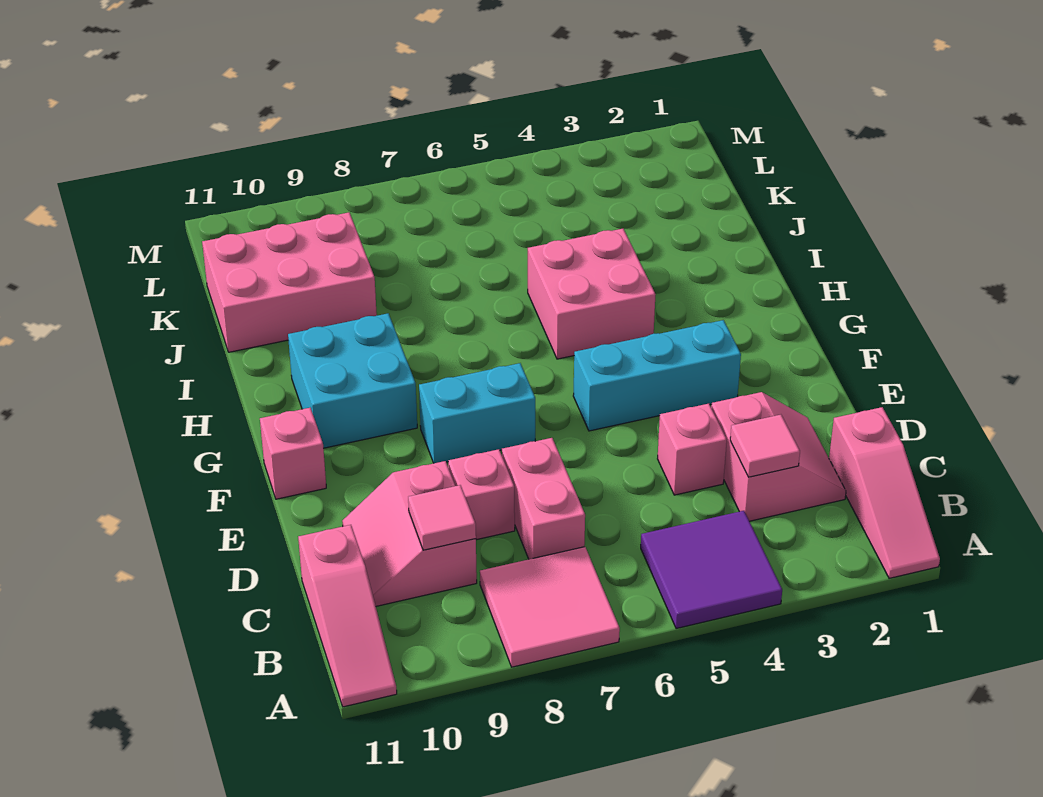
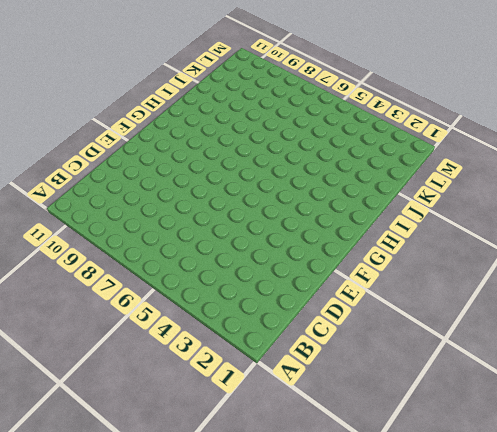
none -> pink 1x3 slope [829,407,940,578]
none -> purple 2x2 tile [641,511,782,629]
none -> pink 2x2 tile [480,547,620,667]

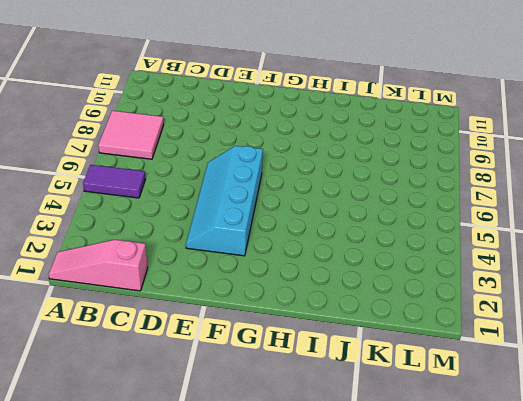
purple 1x2 tile [83,165,145,198] -> purple 2x2 tile [641,511,782,629]
cyan 2x4 slope [186,146,263,256] -> cyan 1x3 brick [573,320,741,431]
none -> pink 1x3 slope [298,525,397,707]
none -> pink 2x2 slope [711,392,846,521]
none -> pink 1x2 brick [502,438,585,559]

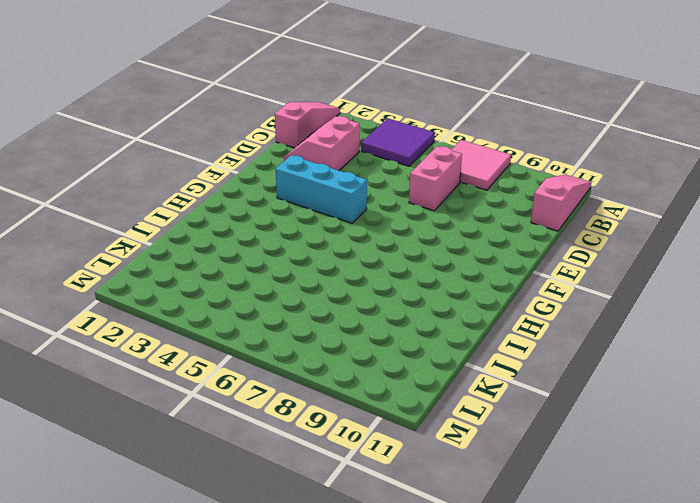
none -> pink 2x2 slope [342,461,477,606]
none -> pink 1x1 brick [658,404,727,495]
none -> pink 1x1 brick [448,449,515,540]

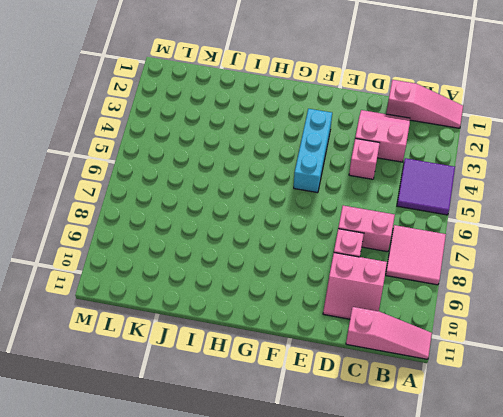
none -> cyan 1x2 brick [419,363,535,463]
none -> pink 1x1 brick [260,408,326,499]
none -> cyan 2x2 brick [288,313,417,448]

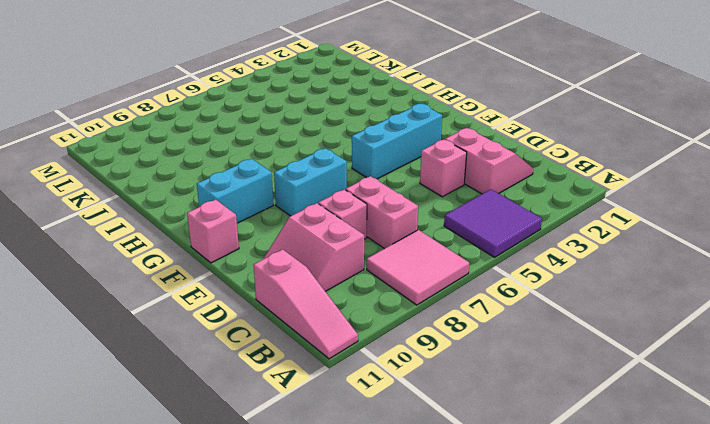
cyan 1x2 brick [197,159,273,223] -> cyan 2x2 brick [288,313,417,448]
none -> pink 1x3 slope [829,407,940,578]
none -> pink 2x2 brick [528,229,656,359]
none -> pink 2x3 brick [202,212,377,352]

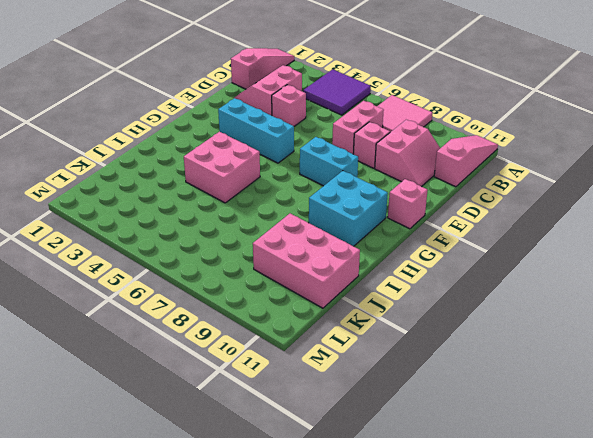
none -> pink 1x1 tile [730,415,800,477]
none -> pink 1x1 tile [408,485,476,550]

